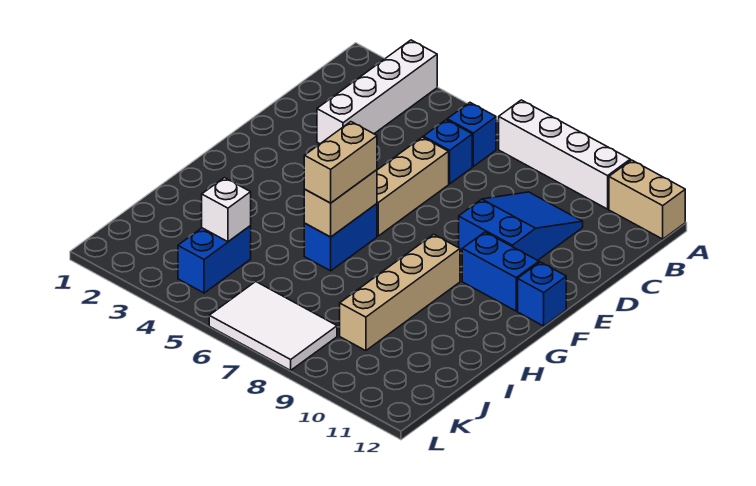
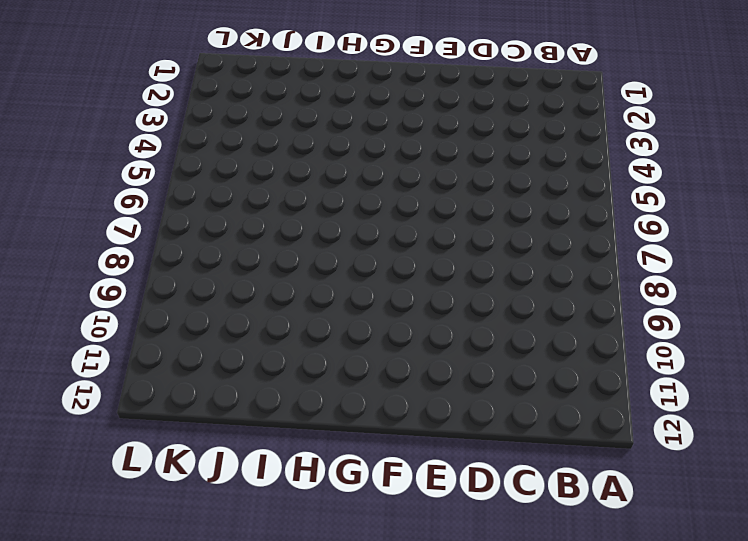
none -> white 1x4 brick [317,40,437,144]
none -> white 1x4 brick [499,100,630,209]
none -> tan 1x2 brick [609,160,685,239]

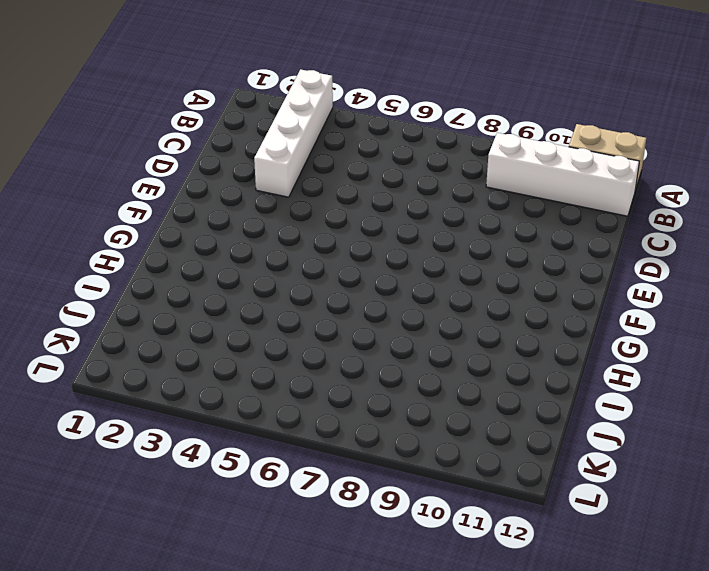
white 1x4 brick [486,133,640,216] -> white 1x4 brick moved to [499,100,630,209]
none -> blue 1x1 brick [447,103,496,166]
none -> blue 1x1 brick [423,120,472,184]
none -> blue 2x3 slope [459,192,583,260]

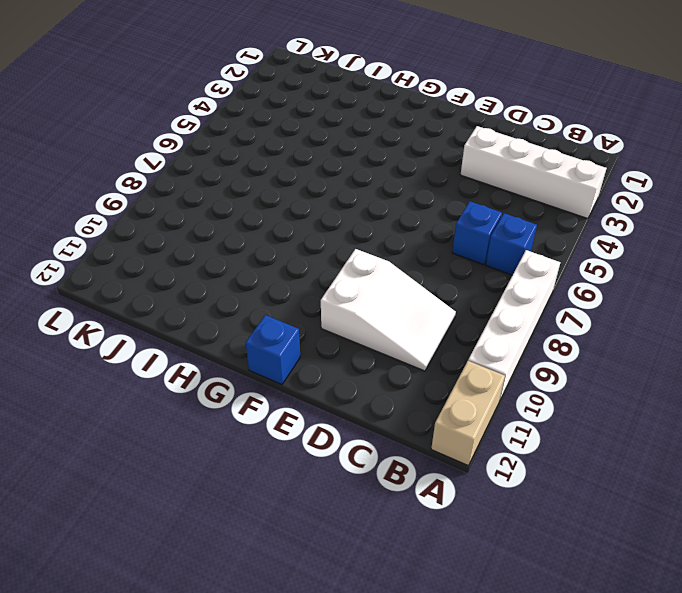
white 2x3 slope [321,249,456,371] -> blue 2x3 slope [459,192,583,260]
none -> tan 1x3 brick [377,137,449,236]
none -> blue 1x2 brick [462,232,539,311]
none -> blue 1x2 brick [304,204,377,271]

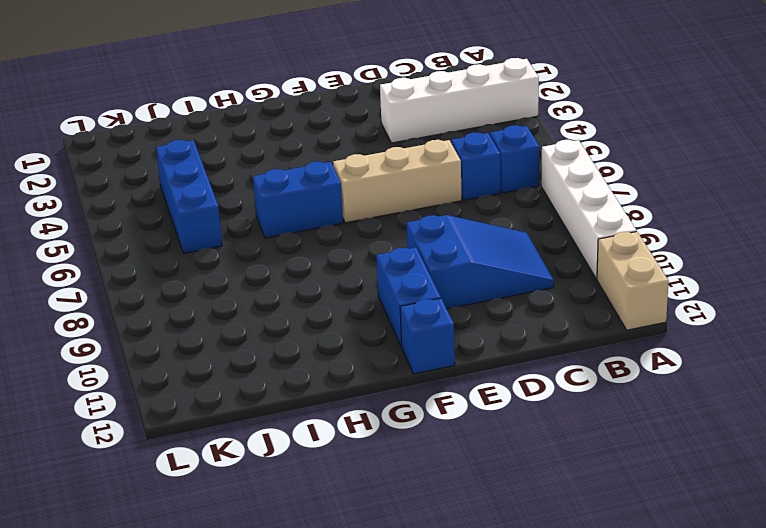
blue 1x3 brick [156,140,222,253] -> blue 1x2 brick [178,226,251,293]
none -> tan 1x4 brick [340,234,460,351]
none -> white 2x3 tile [209,282,337,370]
none -> tan 1x2 brick [304,170,377,237]

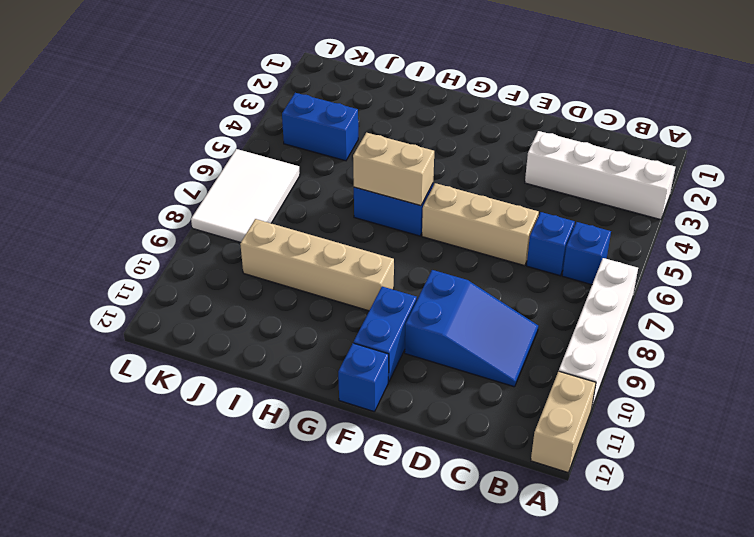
none -> white 1x1 brick [202,178,251,242]
none -> tan 1x2 brick [304,122,377,203]

